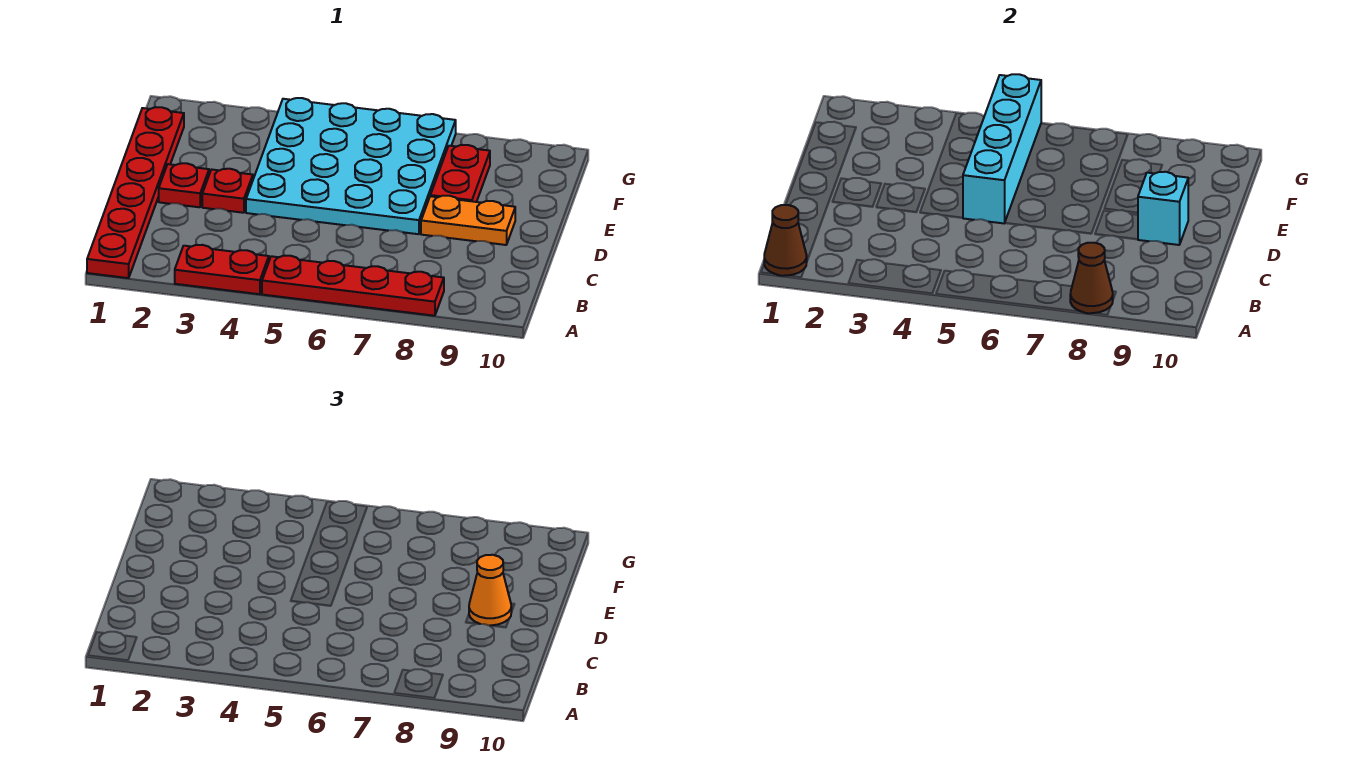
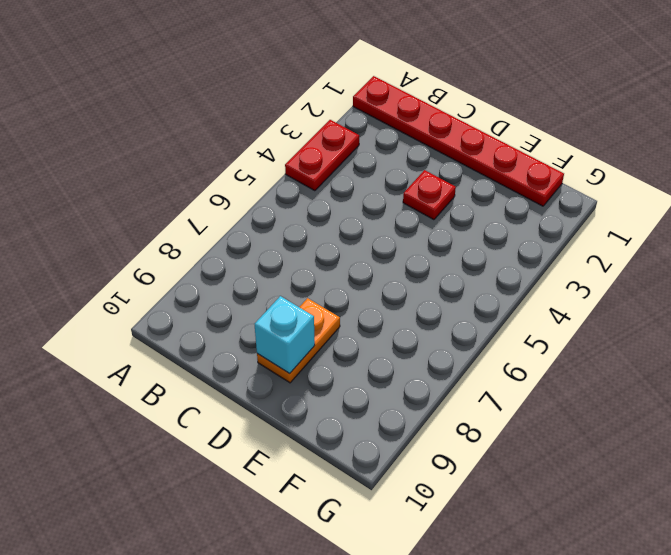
none -> red 1x4 plate [262,256,444,316]
none -> red 1x1 plate [159,163,209,207]
none -> cyan 4x4 plate [246,98,456,234]

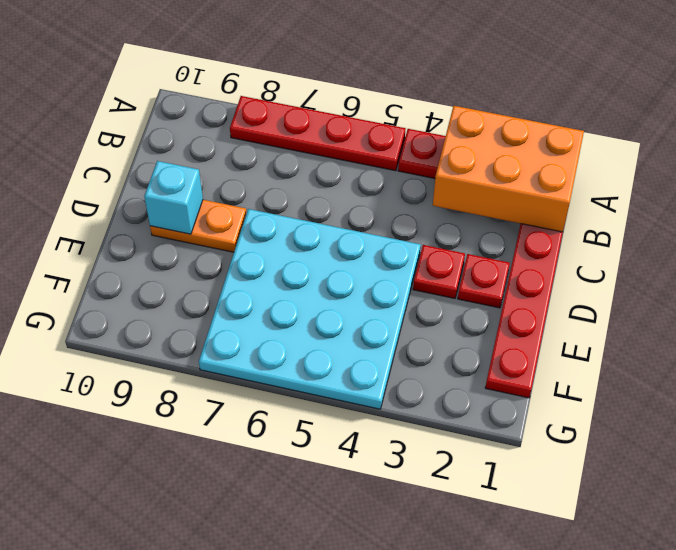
orange 2x3 brick [433,106,584,232] -> brown 1x1 cone [764,205,807,276]
none -> red 1x2 plate [430,145,490,202]
none -> brown 1x1 cone [1070,243,1113,313]
none -> cyan 1x4 brick [963,74,1041,224]

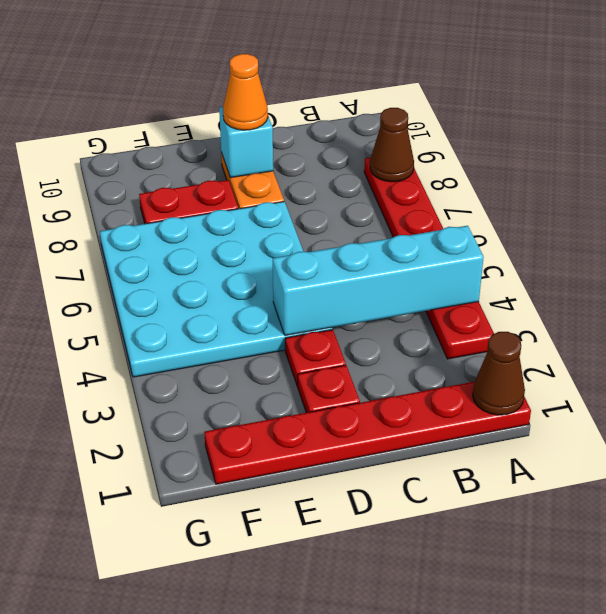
cyan 1x4 brick [273,226,484,336] -> cyan 1x4 brick moved to [963,74,1041,224]

